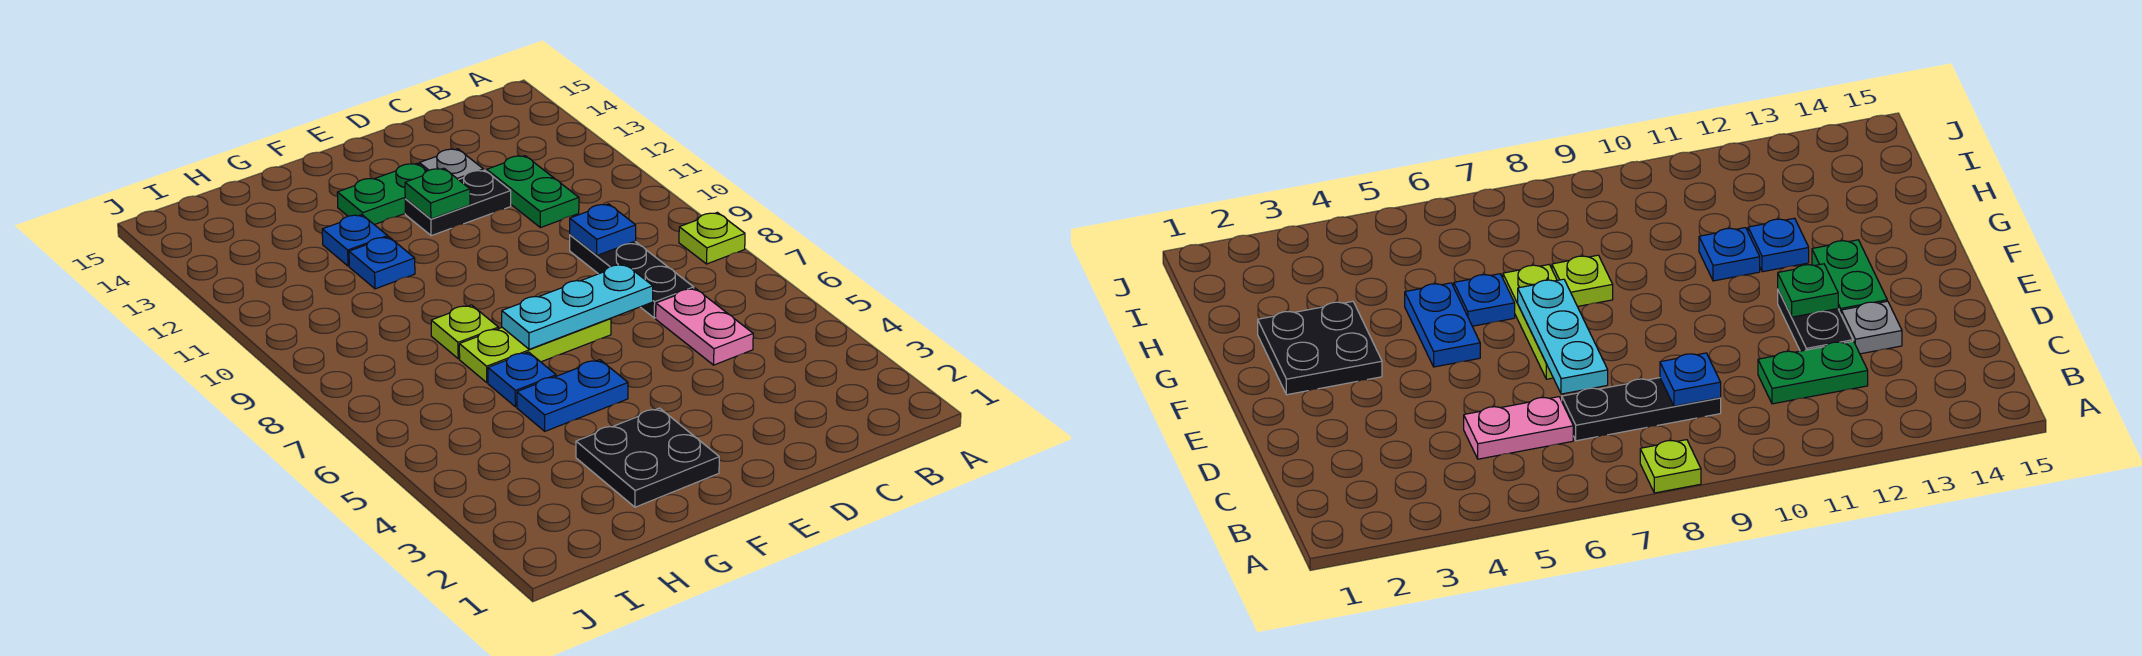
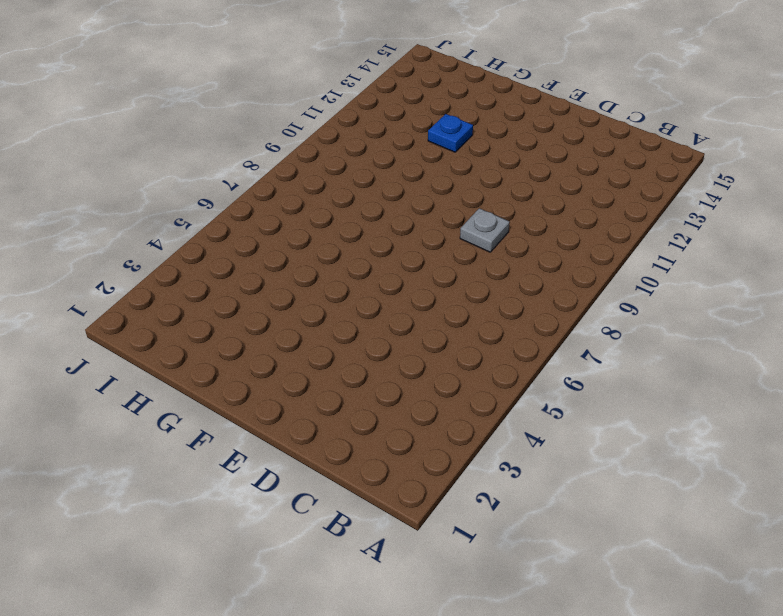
grey 1x1 plate [460,208,510,252] -> grey 1x1 plate moved to [419,149,484,180]
none -> lime 1x1 plate [679,212,745,264]
none -> pink 1x2 plate [656,288,753,365]
none -> black 1x3 plate [570,235,694,318]

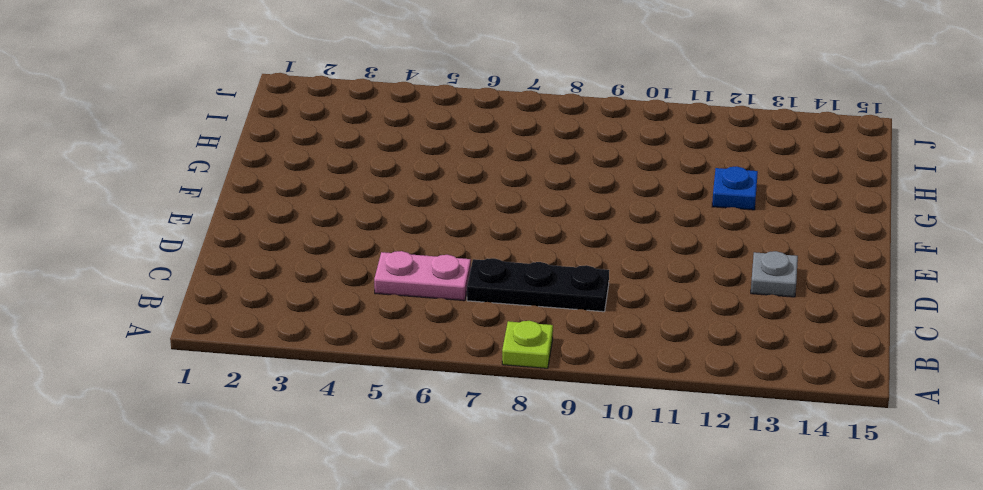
none -> green 1x2 plate [487,156,579,228]
none -> black 1x2 plate [405,170,511,236]
none -> lime 1x3 plate [459,318,611,382]

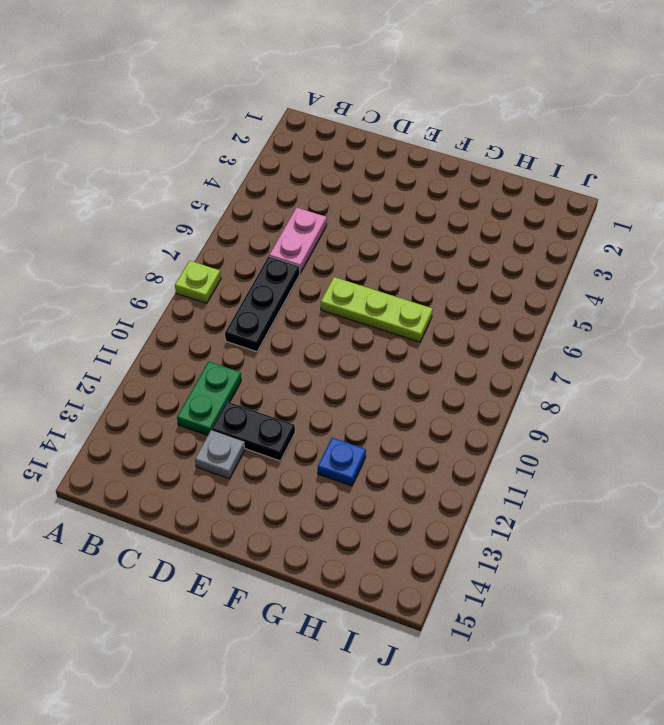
none -> green 1x2 plate [337,163,427,225]
none -> black 2x2 plate [576,408,719,507]
none -> blue 1x2 plate [517,360,628,431]

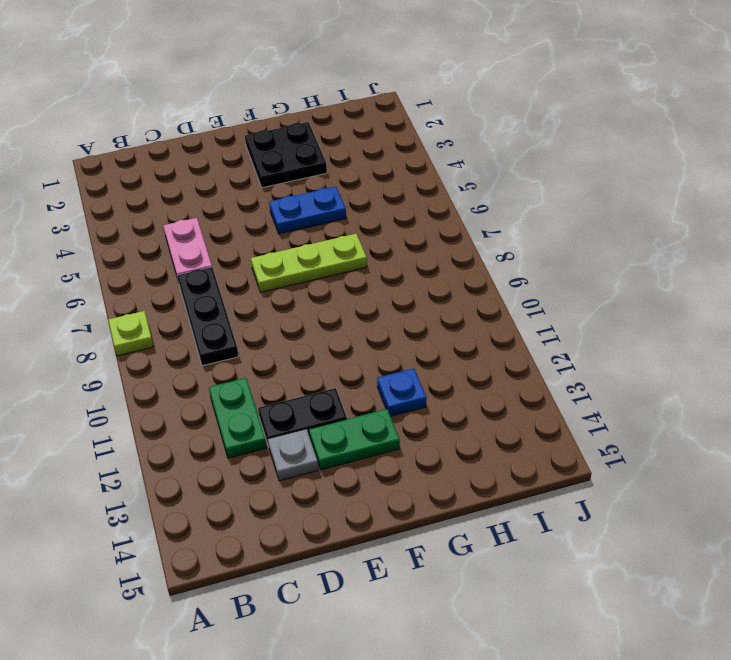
none -> blue 1x1 plate [488,352,556,407]
none -> lime 1x1 plate [431,305,498,359]
none -> blue 1x1 plate [349,237,415,289]

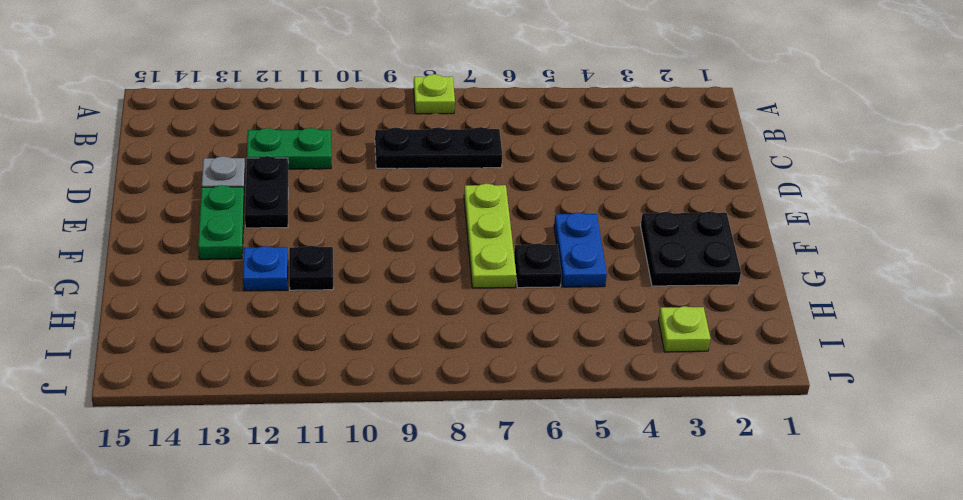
black 1x1 plate [514,243,562,288] -> blue 1x1 plate [488,352,556,407]
black 1x1 plate [289,246,333,290] -> blue 1x1 plate [349,237,415,289]
lime 1x1 plate [658,306,711,352] -> lime 1x1 plate moved to [431,305,498,359]
none -> pink 1x2 plate [656,288,753,365]
none -> blue 1x1 plate [570,204,636,256]
none -> cyan 1x3 plate [502,264,653,349]

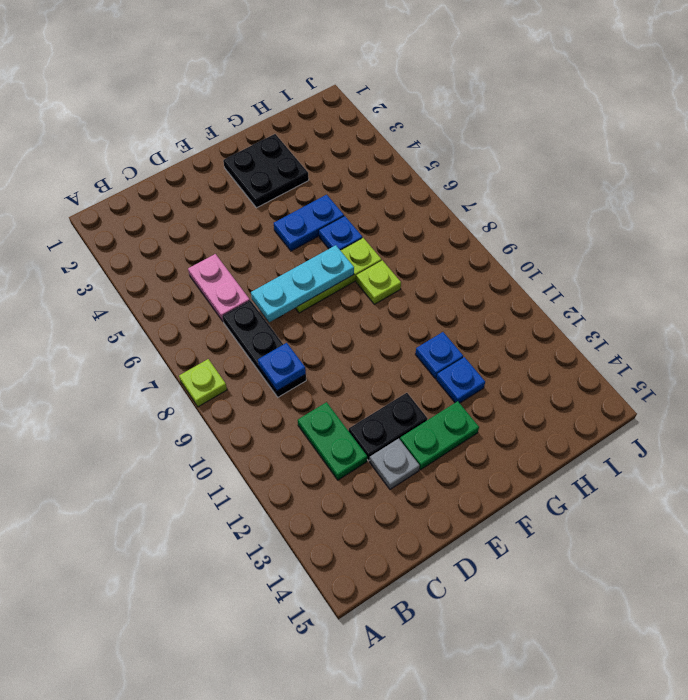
none -> green 1x1 plate [405,168,470,219]

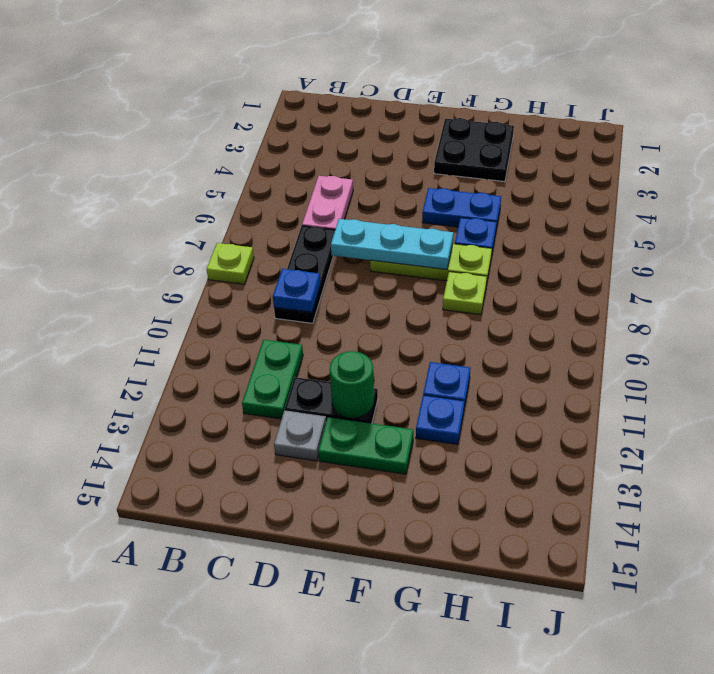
green 1x1 round brick [330,351,374,418] -> green 1x1 plate [405,168,470,219]

